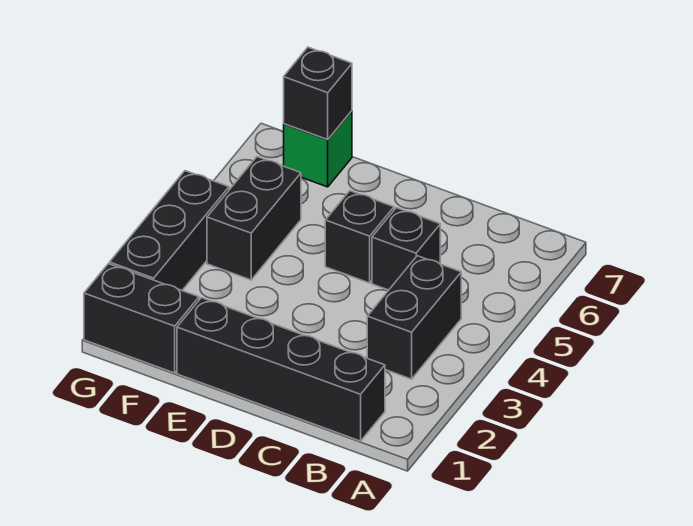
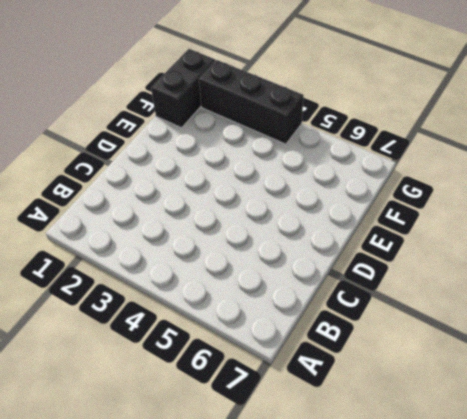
none -> black 1x4 brick [177,298,385,441]
none -> black 1x2 brick [367,256,461,379]

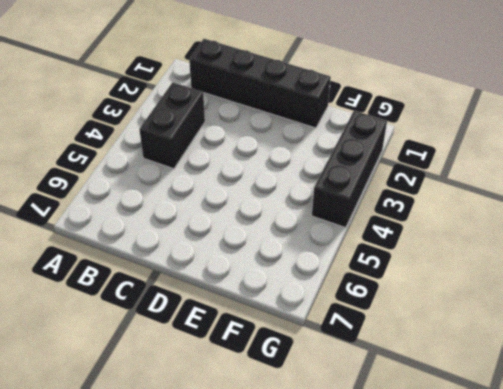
none -> black 1x1 brick [372,208,440,290]
none -> black 1x1 brick [325,191,394,283]

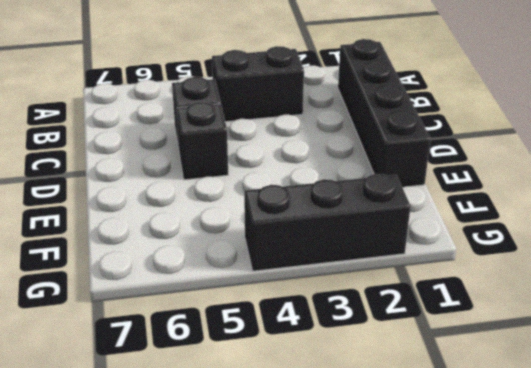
none -> black 1x2 brick [84,264,199,373]
none -> black 1x2 brick [207,157,301,280]

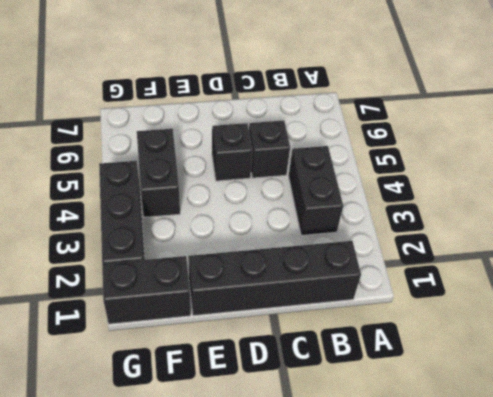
none -> green 1x1 brick [284,111,352,187]
none -> black 1x1 brick [284,47,352,140]

